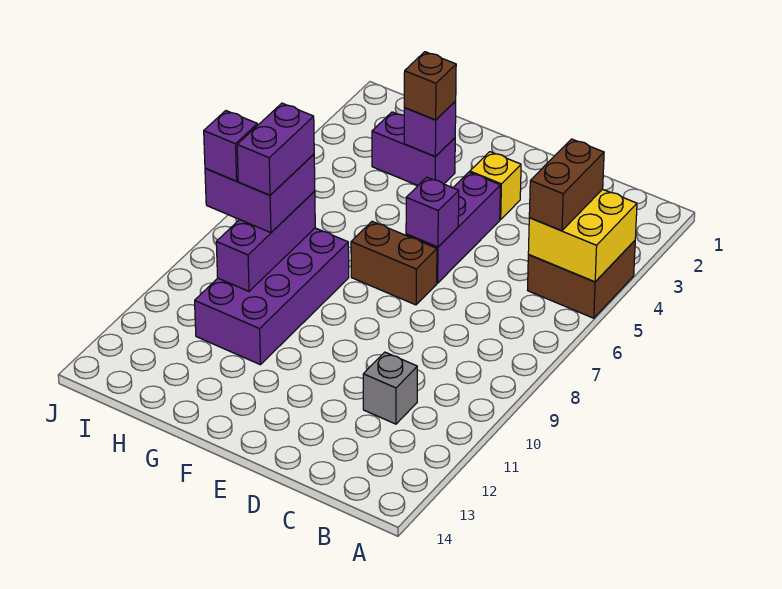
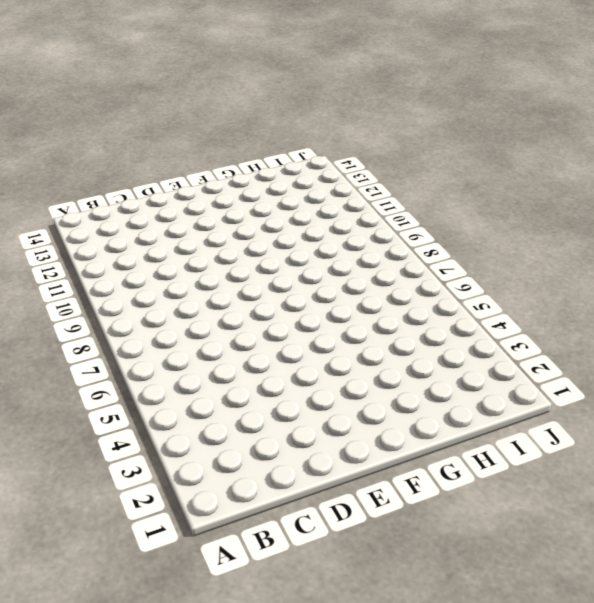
none -> brown 2x2 brick [528,241,635,318]
none -> grey 1x1 brick [363,352,417,424]
none -> yellow 1x1 brick [470,152,521,220]

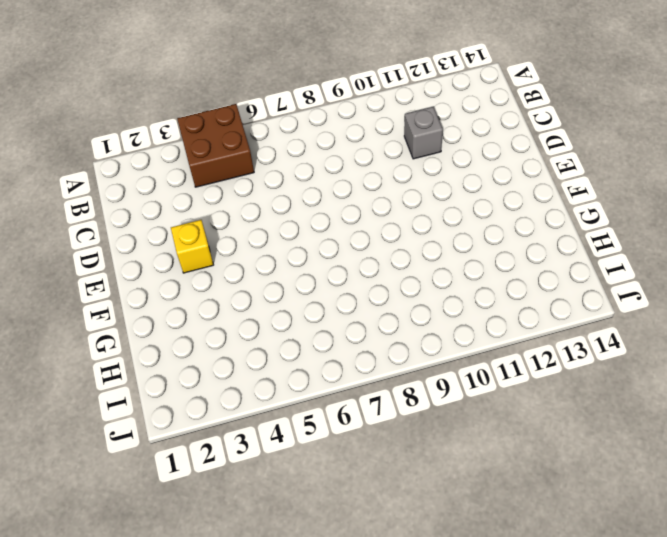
none -> purple 1x3 brick [406,172,500,283]
none -> brown 1x2 brick [351,222,437,305]
none -> purple 1x2 brick [372,112,455,185]

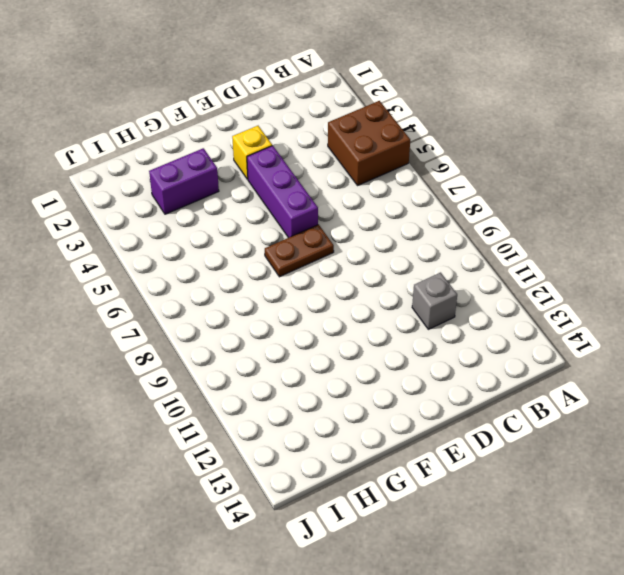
brown 1x2 plate [265,225,334,277] -> brown 1x2 brick [351,222,437,305]
none -> purple 2x4 brick [195,228,349,365]
none -> yellow 2x2 brick [528,189,637,282]
none -> purple 1x1 brick [406,177,459,247]

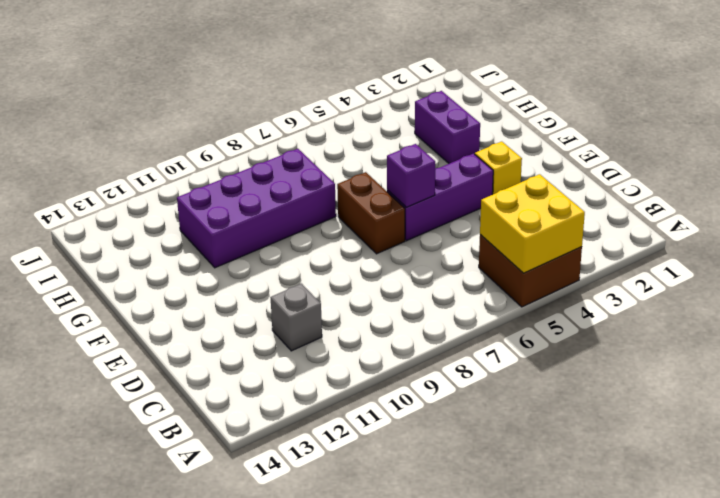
none -> purple 1x1 brick [404,101,456,157]
none -> purple 1x3 brick [216,191,315,291]
none -> brown 1x2 brick [529,139,604,231]

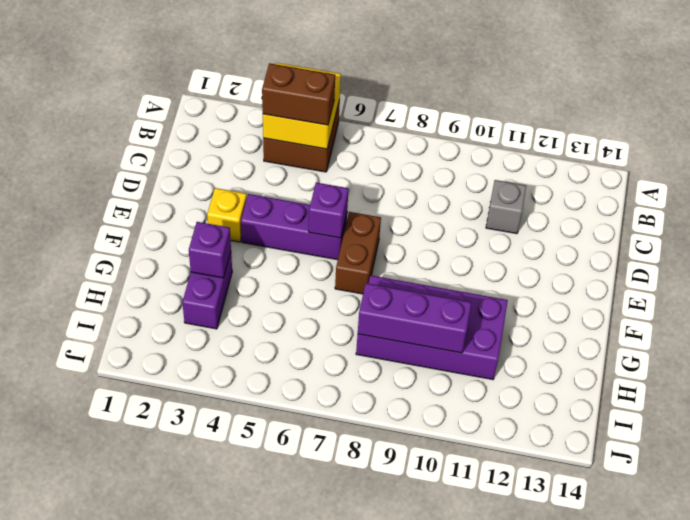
none -> brown 1x1 brick [404,52,456,120]
none -> purple 2x2 brick [205,154,315,233]
none -> purple 1x2 brick [237,103,314,195]

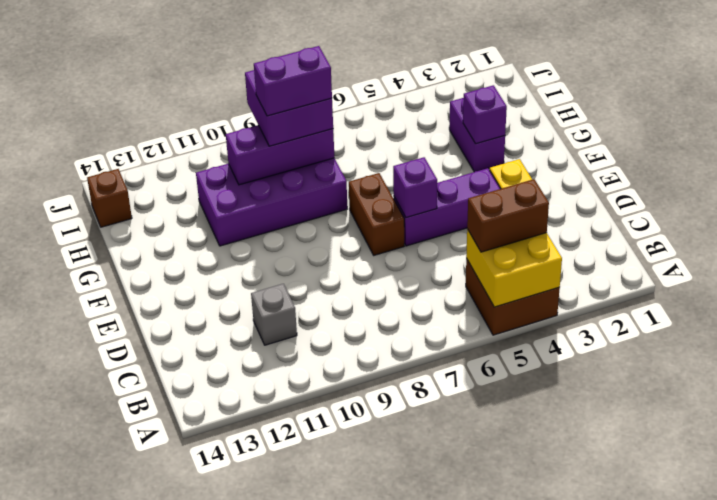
brown 1x1 brick [87,169,132,227] -> brown 1x1 brick moved to [404,52,456,120]
none -> purple 1x1 brick [204,111,258,181]

